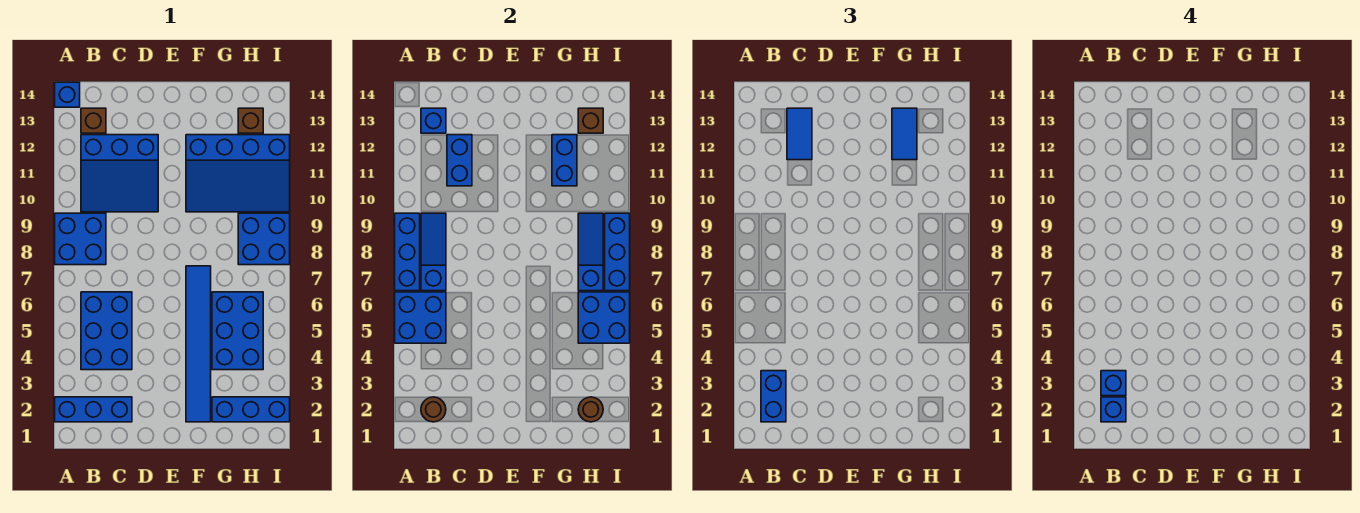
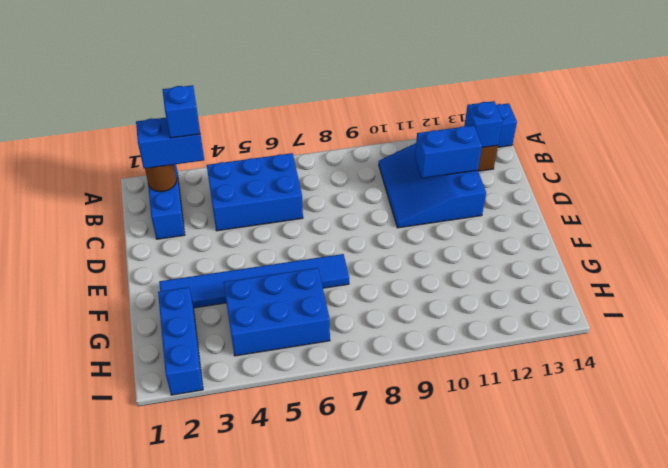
none -> blue 2x2 brick [55,213,106,265]
none -> blue 3x4 slope [186,135,290,212]
none -> blue 2x2 brick [238,213,290,265]

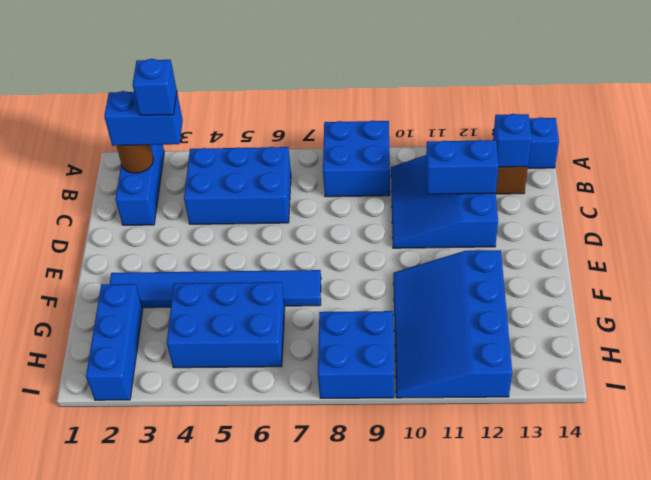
none -> brown 1x1 brick [238,108,263,133]
none -> blue 2x2 brick [395,292,446,343]
none -> blue 1x3 brick [395,213,420,291]

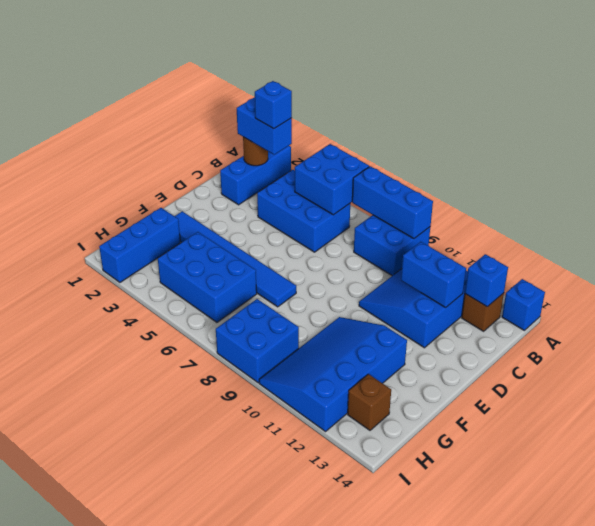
none -> blue 1x3 slope [421,213,446,291]
none -> blue 1x2 brick [552,135,577,186]
none -> brown 1x1 round brick [578,397,603,422]

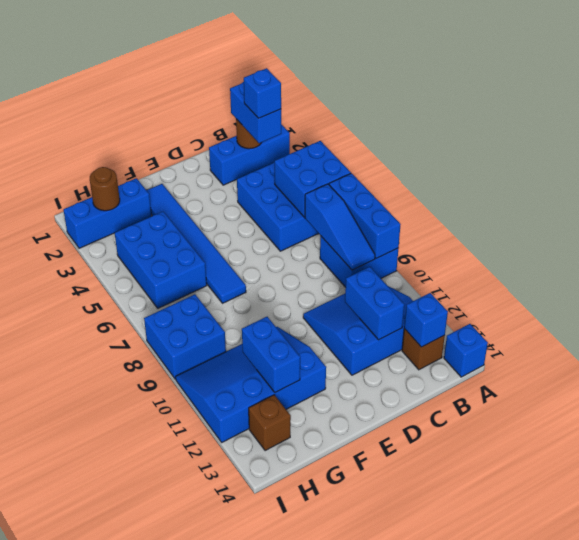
none -> blue 2x2 brick [578,292,630,343]
none -> blue 1x3 slope [578,213,603,291]
none -> brown 1x1 brick [578,108,603,133]

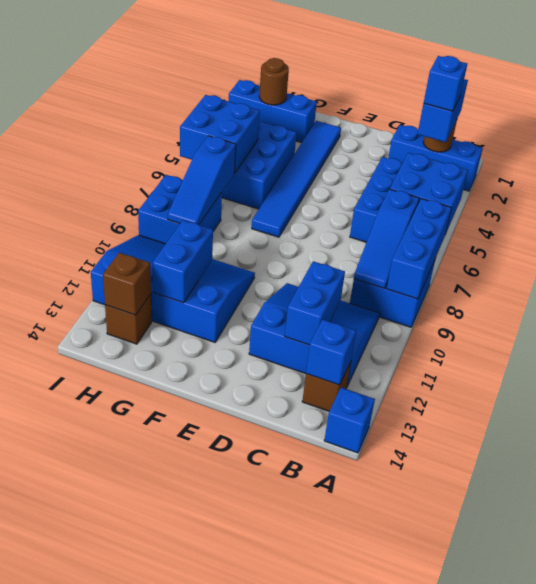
none -> blue 1x3 brick [605,213,630,291]
none -> blue 1x2 tile [787,108,812,160]
none -> blue 1x2 tile [892,108,917,160]

